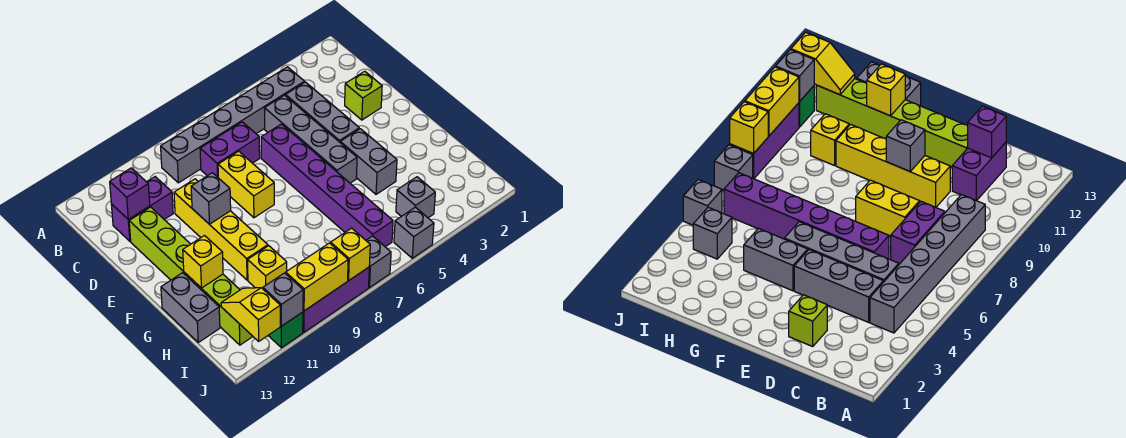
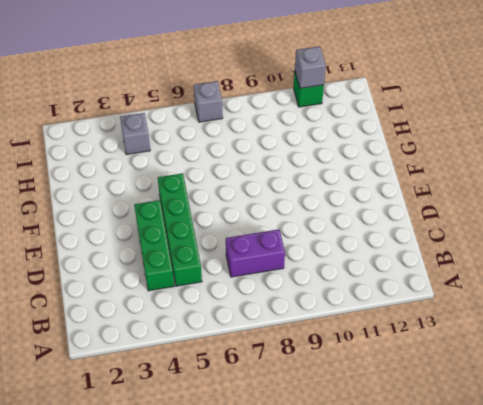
green 1x3 brick [134,200,174,291] -> grey 1x3 brick [286,82,359,142]
green 1x4 brick [158,173,202,286] -> grey 1x4 brick [264,95,357,183]
none -> grey 1x6 brick [161,67,305,183]
none -> purple 1x2 brick [111,177,173,241]
none -> lime 1x1 brick [345,71,382,120]

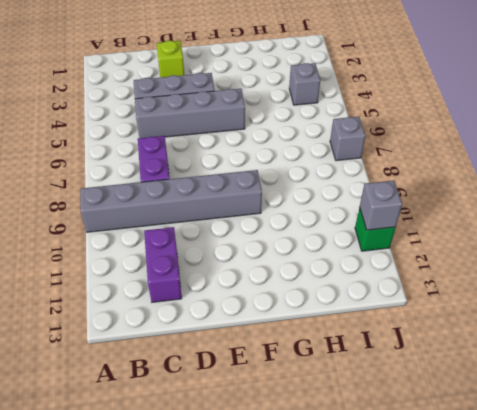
grey 1x6 brick [80,170,262,232] -> grey 1x6 brick turned to [161,67,305,183]
none -> purple 1x6 brick [261,124,393,247]
none -> yellow 1x2 brick [218,151,274,218]
none -> yellow 1x4 brick [174,179,268,280]

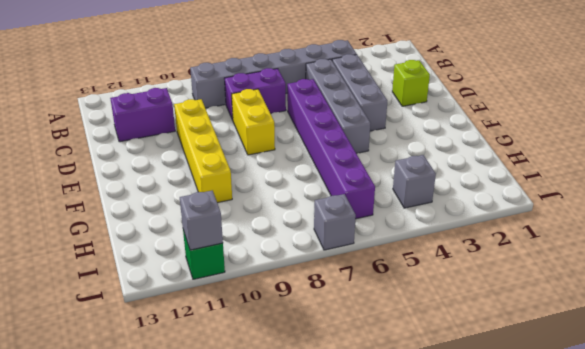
none -> lime 1x6 brick [129,207,253,345]
none -> grey 1x2 brick [340,129,397,194]
none -> grey 1x2 brick [161,273,220,342]

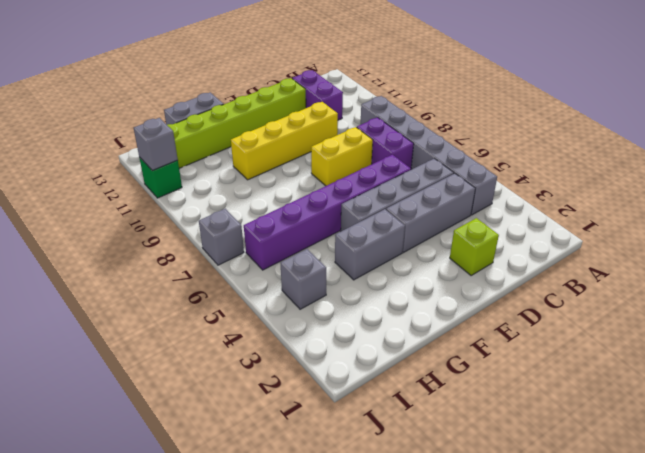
none -> yellow 1x1 brick [248,246,287,289]
none -> grey 1x1 brick [394,207,434,258]
none -> purple 1x3 brick [303,267,369,332]

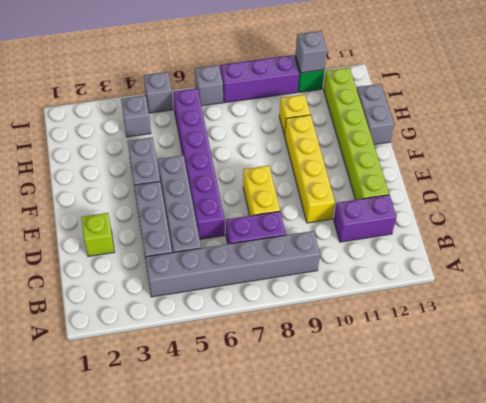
none -> purple 1x1 brick [110,168,150,219]
none -> grey 1x1 brick [191,173,231,224]
none -> yellow 1x1 brick [183,236,223,288]

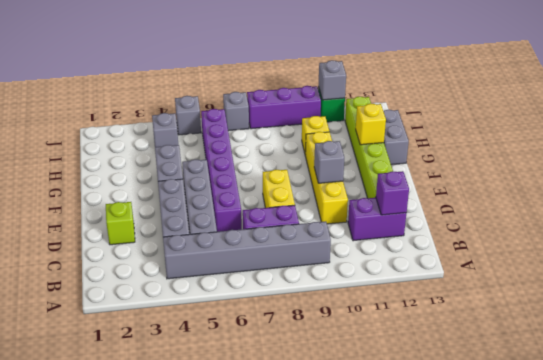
none -> yellow 1x2 slope [221,288,280,341]
none -> yellow 1x1 brick [331,228,370,281]
none -> yellow 1x2 brick [286,243,348,311]

